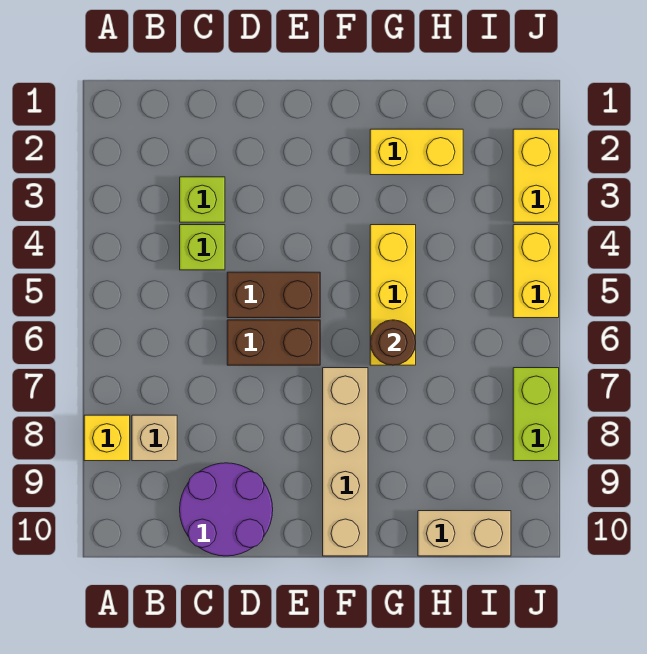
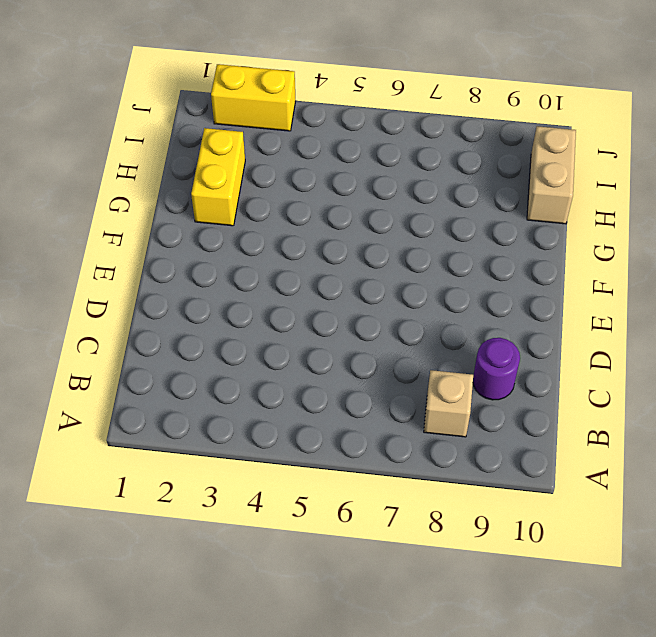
purple 1x1 round brick [473,338,520,400] -> purple 2x2 round brick [180,463,273,556]
none -> yellow 1x1 brick [84,415,130,461]
none -> lime 1x1 brick [180,177,225,222]
none -> lime 1x1 brick [180,225,225,270]

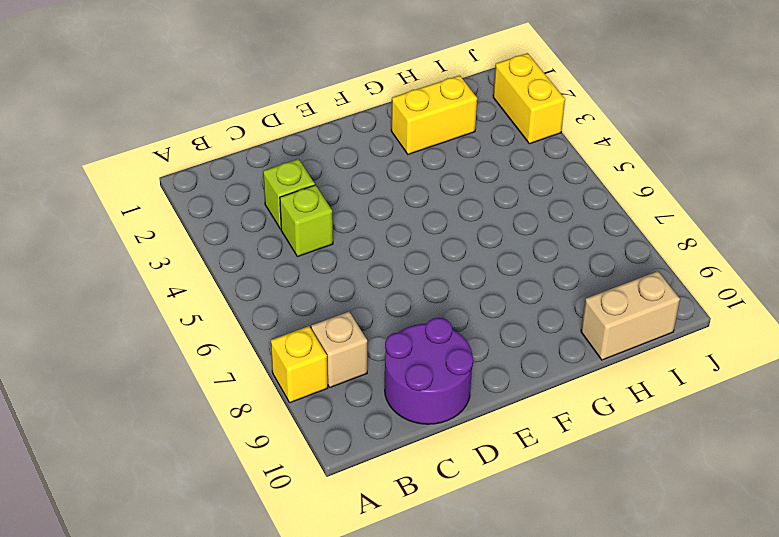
none -> brown 1x2 brick [227,272,320,318]
none -> brown 1x2 brick [227,320,320,365]
none -> tan 1x4 brick [323,368,368,556]

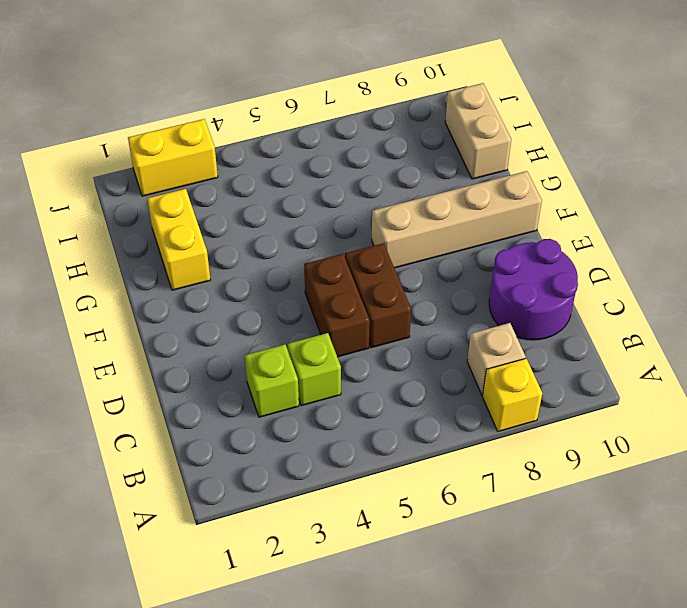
none -> yellow 1x3 brick [370,225,416,365]
none -> yellow 1x2 brick [513,225,559,318]
none -> lime 1x2 brick [513,368,559,461]

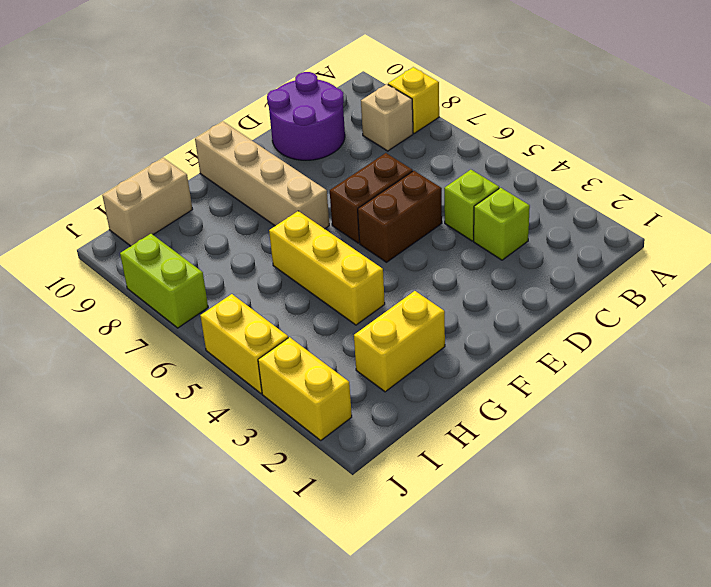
none -> brown 1x1 round brick [370,320,416,365]

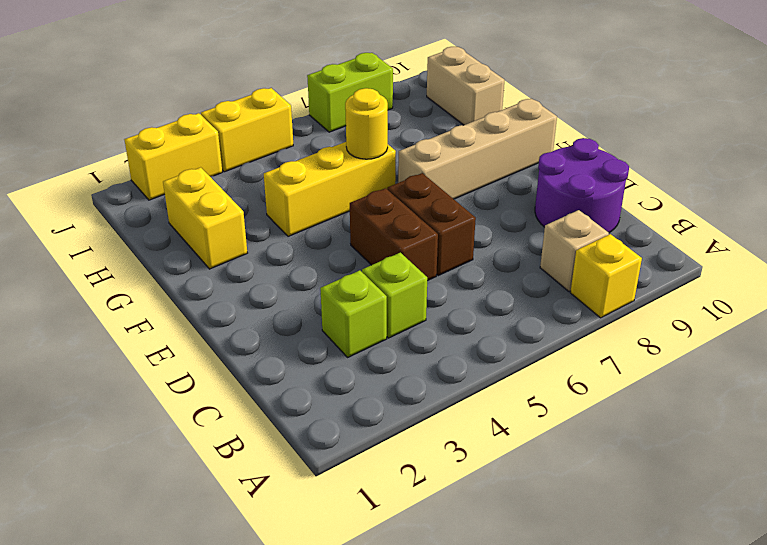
yellow 1x1 round brick [345,88,388,159] -> brown 1x1 round brick [370,320,416,365]

